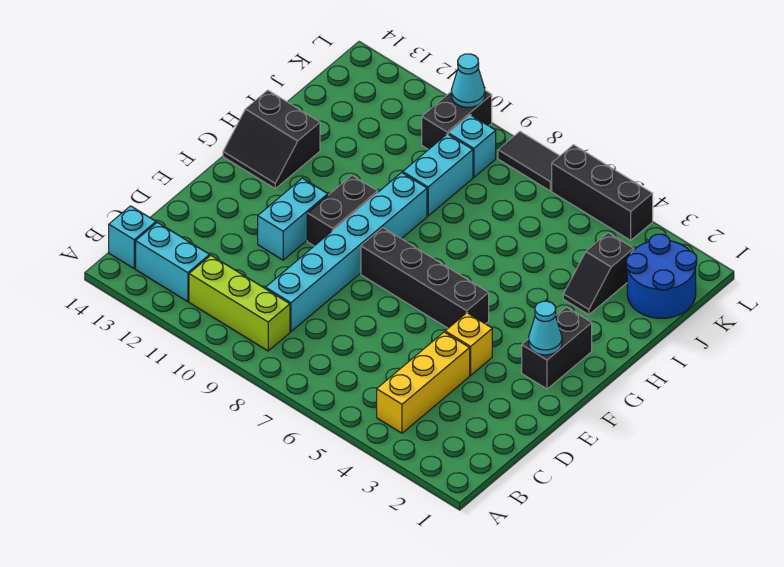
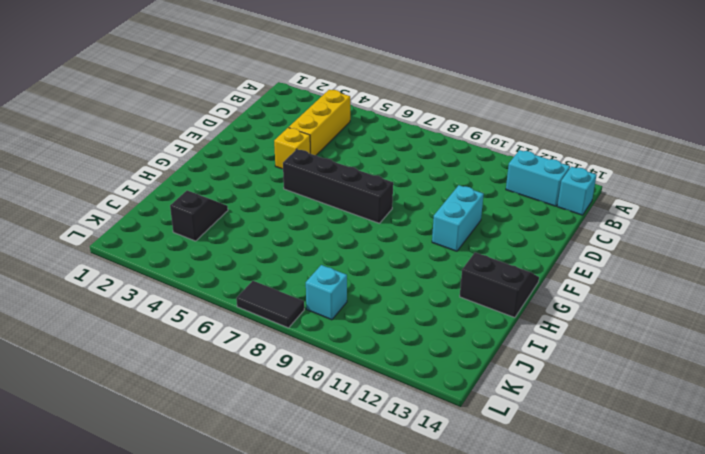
none -> lime 1x3 brick [189,256,290,351]
none -> cyan 1x6 brick [266,173,427,332]
none -> black 1x2 brick [522,307,592,389]

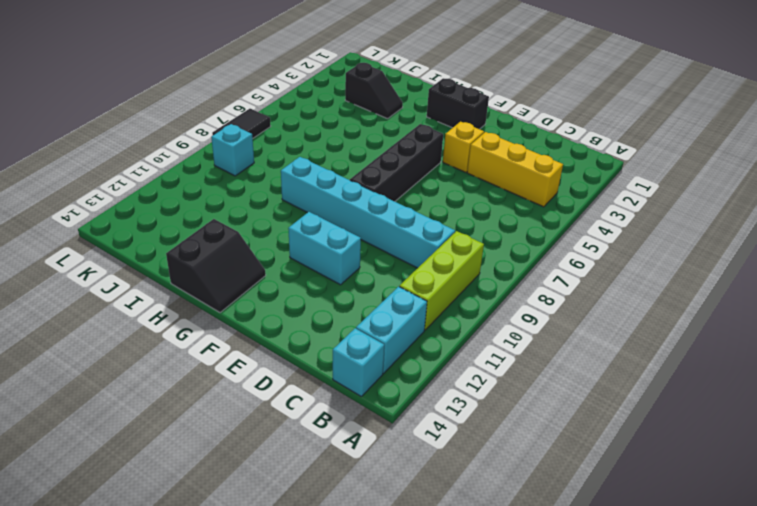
none -> black 1x2 brick [307,176,377,246]
none -> cyan 1x2 brick [403,134,473,216]
none -> blue 2x2 round brick [626,234,697,318]

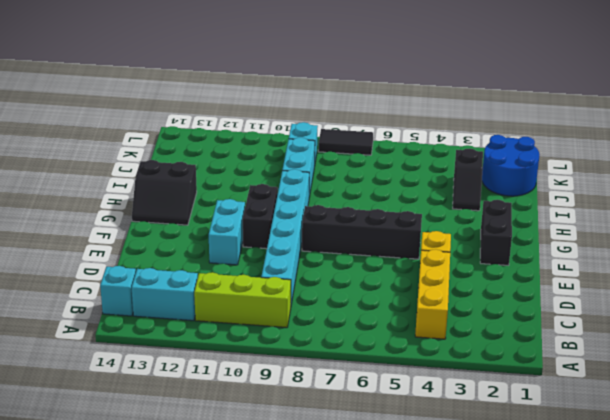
none -> black 1x2 brick [422,91,492,150]
none -> black 1x3 brick [552,145,653,240]
none -> cyan 1x1 cone [529,301,562,355]

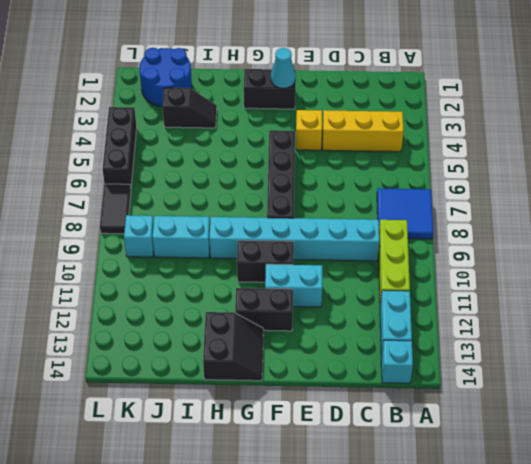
blue 2x2 tile [377,188,433,239] -> none
black 1x2 brick [235,288,293,331] -> black 1x2 brick moved to [422,91,492,150]
none -> cyan 1x1 cone [451,54,485,108]

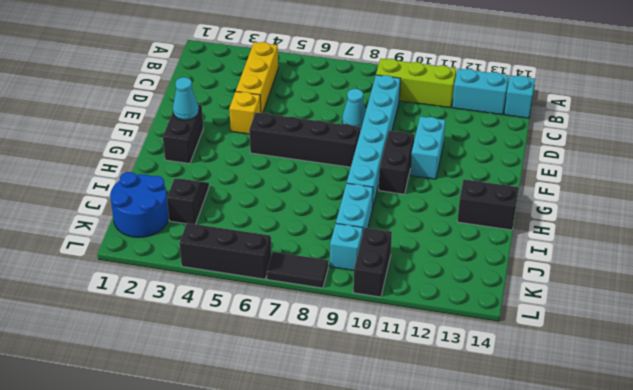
cyan 1x1 cone [342,89,366,129] -> cyan 1x1 cone moved to [451,54,485,108]

